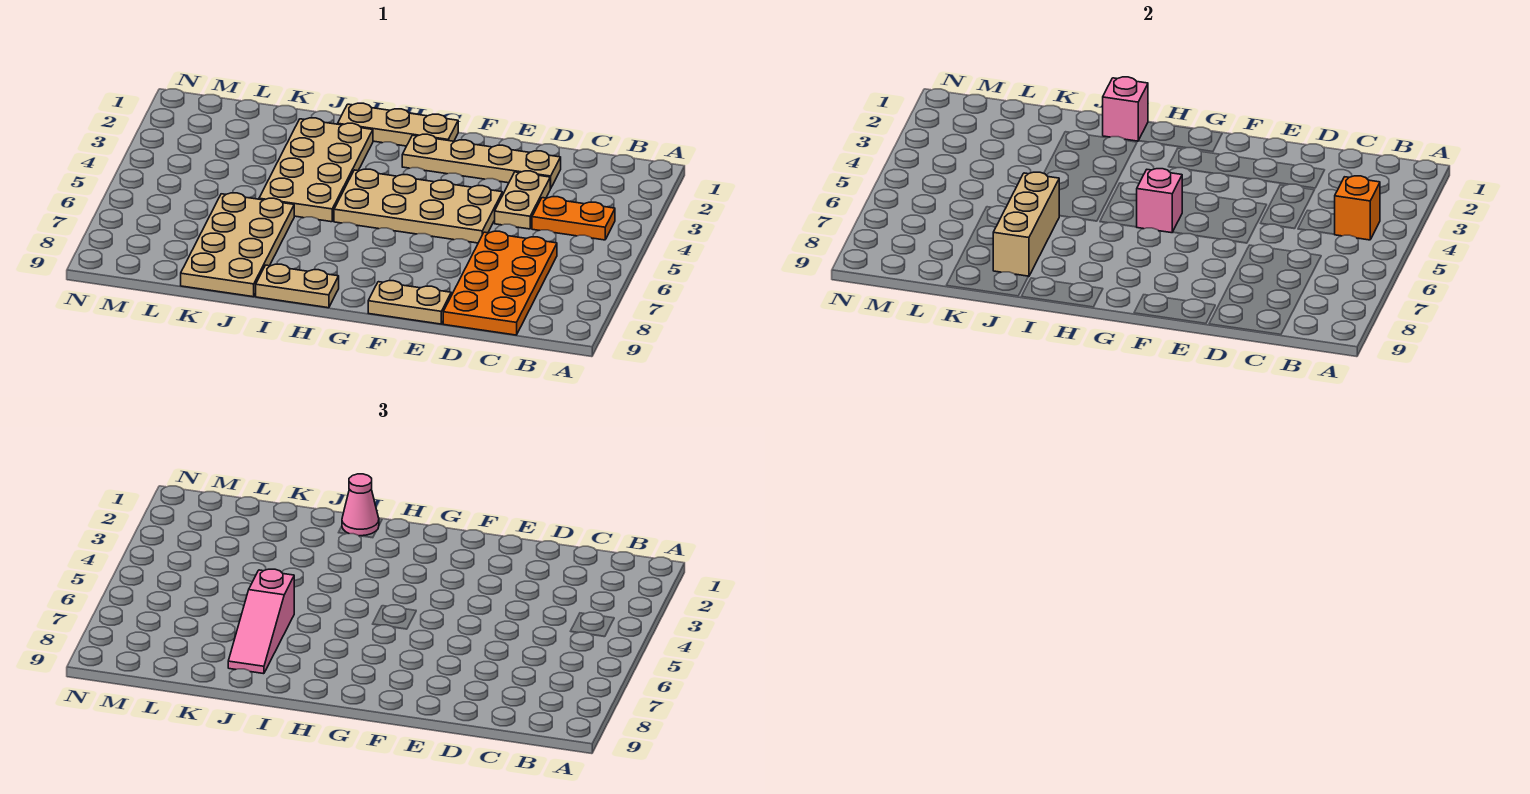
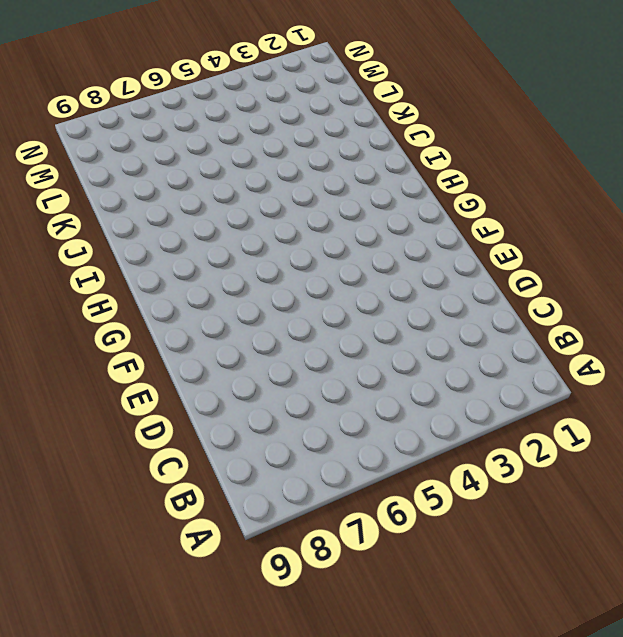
none -> orange 1x2 plate [532,197,615,240]
none -> orange 2x4 plate [443,231,557,335]
none -> tan 1x4 plate [402,134,561,189]

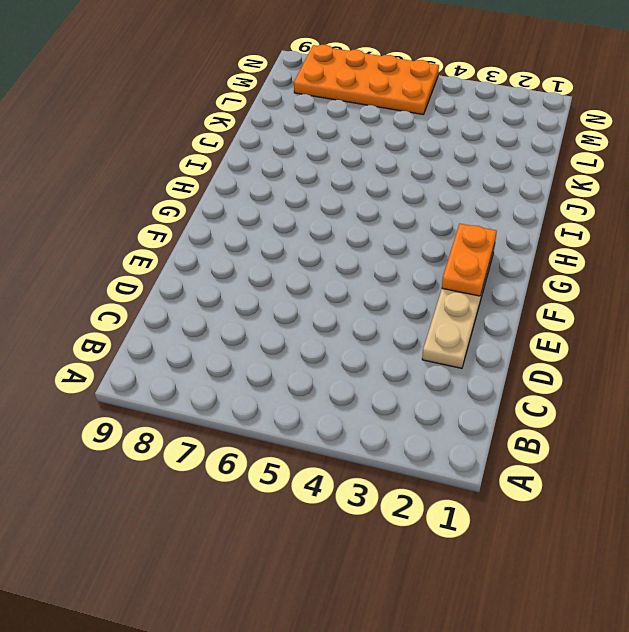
orange 1x2 plate [442,224,497,296] -> orange 1x2 plate moved to [532,197,615,240]
orange 2x4 plate [294,45,439,115] -> orange 2x4 plate moved to [443,231,557,335]
none -> tan 1x2 plate [495,171,550,229]
none -> tan 2x4 plate [334,169,502,243]
none -> tan 1x2 plate [368,281,451,324]

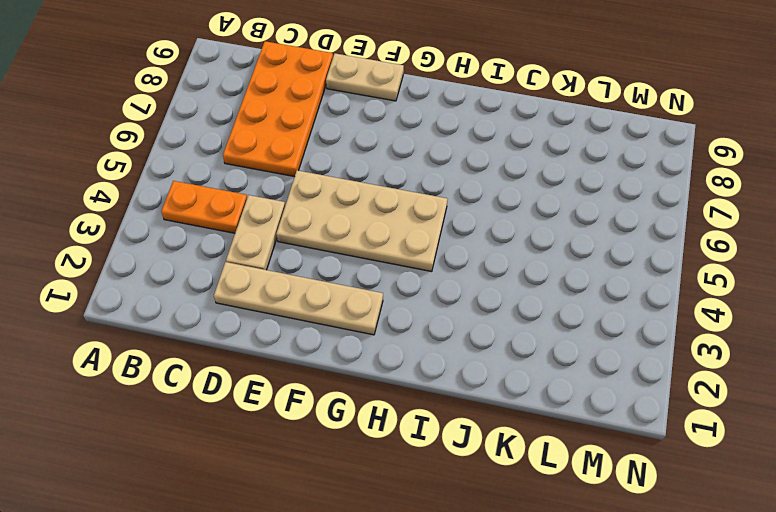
none -> tan 1x3 plate [338,103,458,146]
none -> tan 1x2 plate [256,264,339,308]
none -> tan 2x4 plate [259,118,373,222]

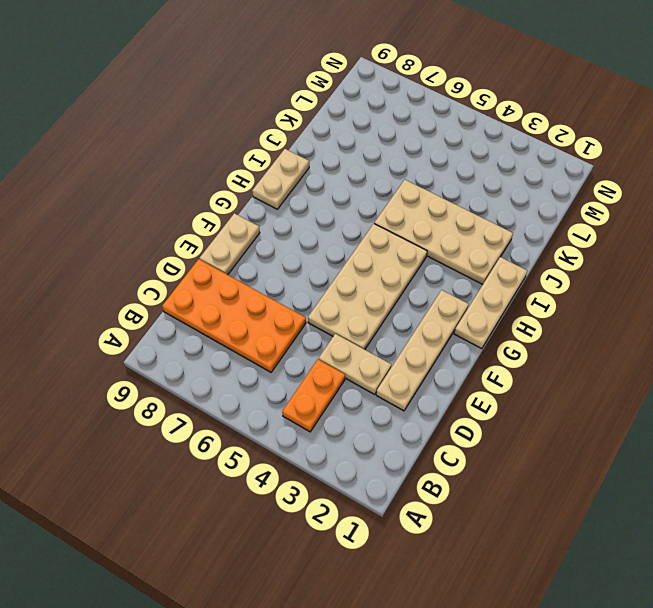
none -> tan 2x4 plate [181,193,294,297]
none -> orange 1x1 brick [1334,176,1380,240]
none -> pink 1x1 brick [1137,169,1182,233]

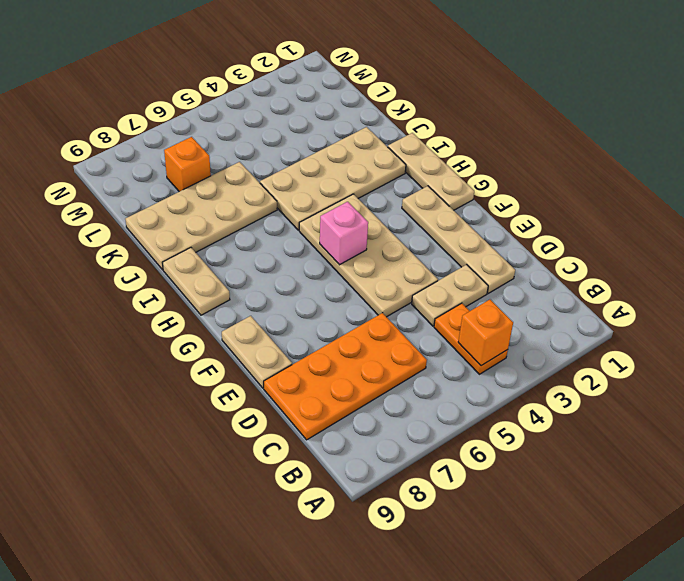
orange 1x1 brick [164,137,211,192] -> none
none -> pink 1x1 brick [1103,77,1148,141]
none -> tan 1x3 brick [993,172,1059,277]
none -> pink 1x1 cone [342,474,379,536]

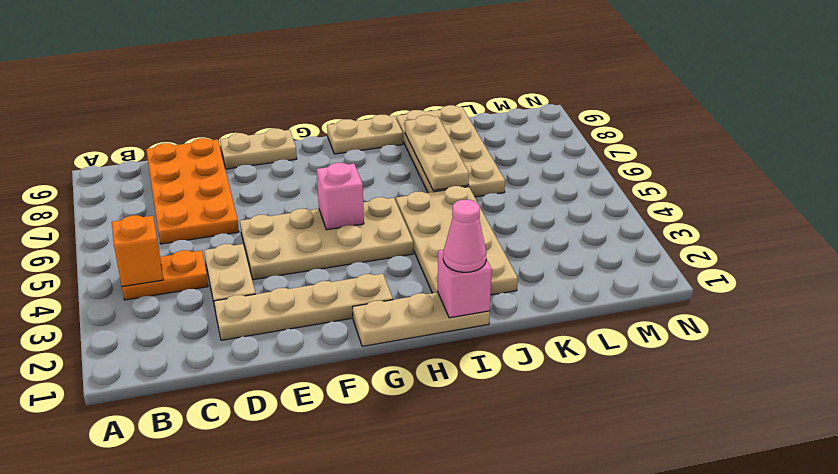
tan 1x3 plate [405,115,469,190] -> tan 1x3 brick [993,172,1059,277]
none -> pink 1x3 slope [228,569,294,674]

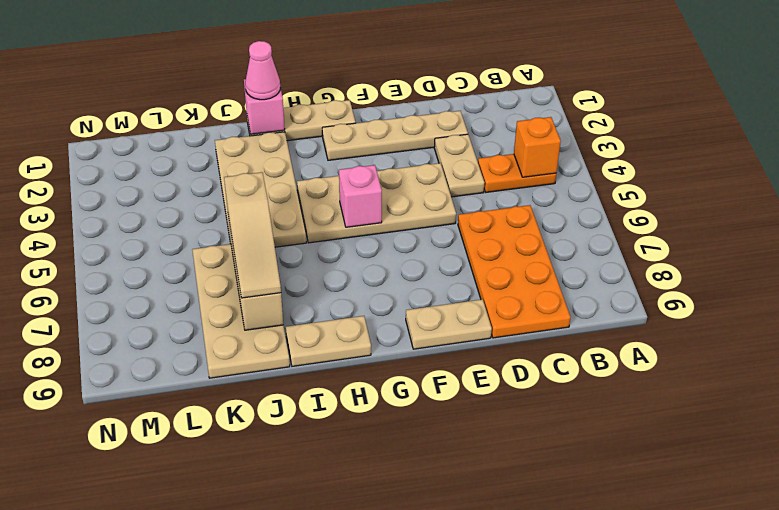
tan 1x3 slope [224,172,281,298] -> pink 1x3 slope [228,569,294,674]

